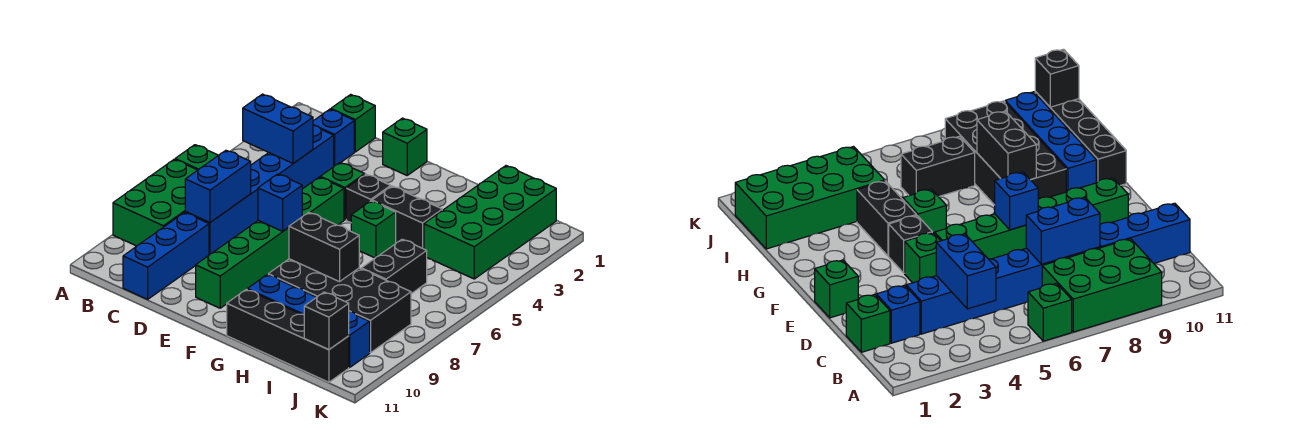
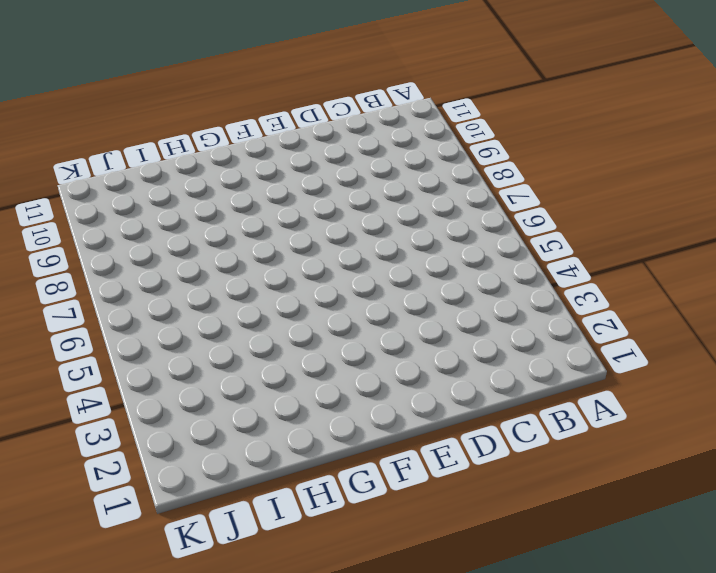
none -> green 1x1 brick [175,145,218,170]
none -> green 2x3 brick [113,159,197,246]
none -> green 1x1 brick [331,94,375,152]

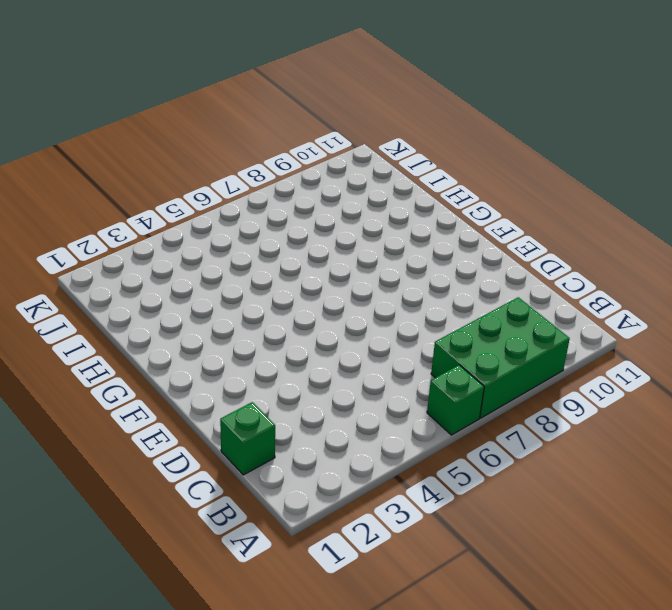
none -> blue 1x1 brick [313,109,354,166]
none -> blue 1x6 brick [185,125,334,255]
none -> blue 1x3 brick [123,213,209,299]

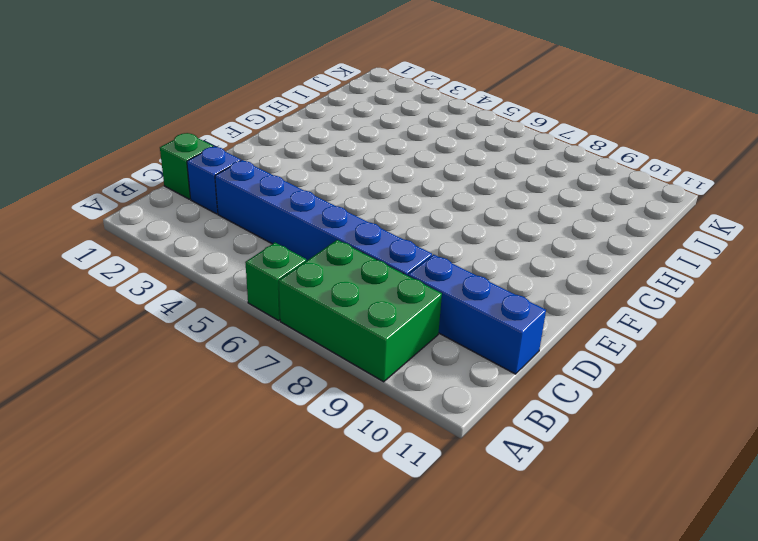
none -> green 1x1 brick [383,118,427,175]
none -> green 1x1 brick [320,163,365,220]
none -> green 1x6 brick [196,177,344,308]

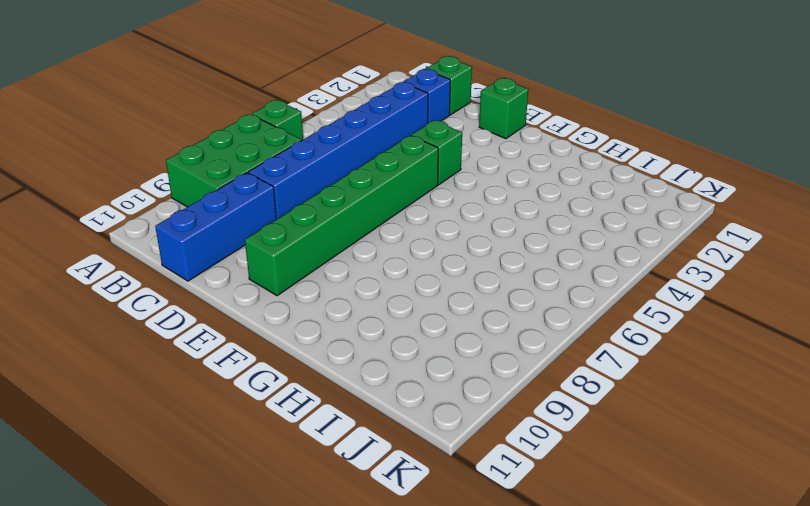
none -> black 1x1 brick [346,174,391,223]
none -> black 1x2 brick [372,186,442,249]
none -> green 1x1 brick [351,201,396,258]

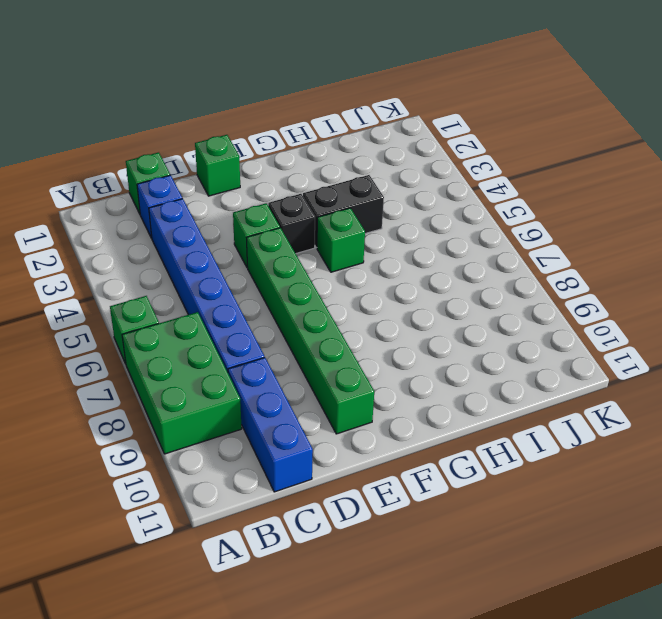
none -> black 2x4 brick [268,259,411,353]
none -> blue 1x4 brick [247,275,370,367]
none -> black 1x4 brick [227,289,349,382]

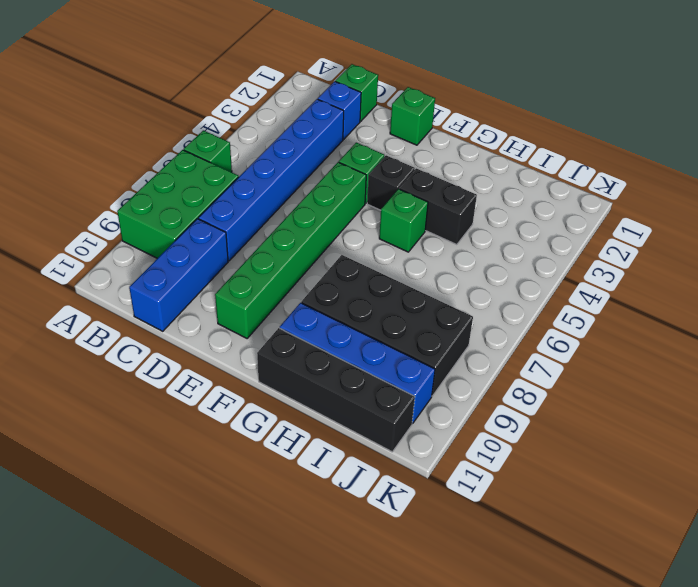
none -> green 2x4 brick [424,166,556,279]
none -> black 1x2 brick [362,239,427,294]
none -> blue 1x2 brick [243,94,313,163]

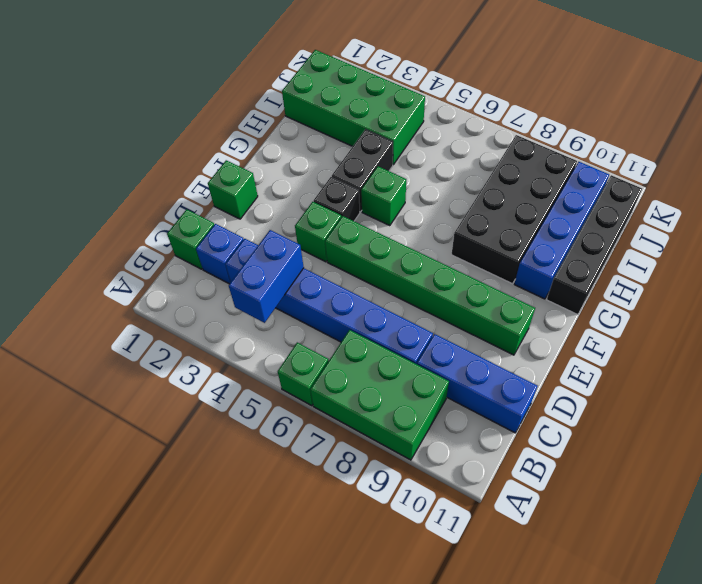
none -> black 1x2 brick [362,239,427,294]
none -> blue 1x2 brick [185,150,251,223]
none -> blue 1x1 brick [258,174,302,231]

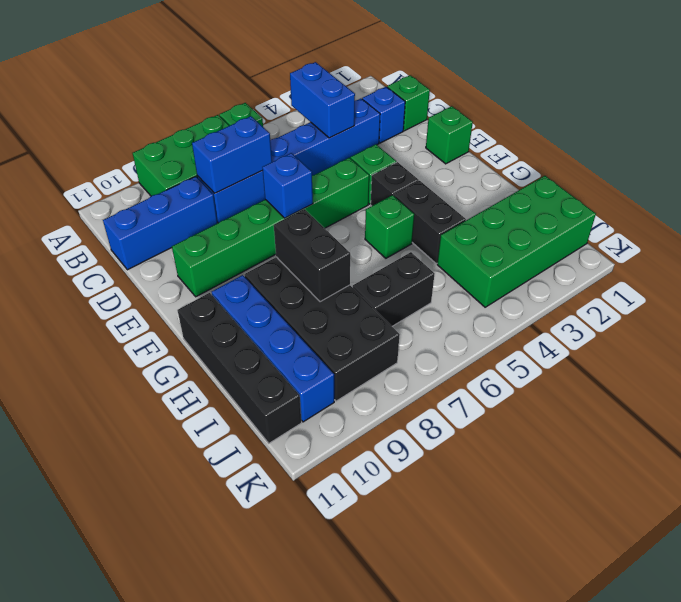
none -> black 1x1 brick [304,292,349,350]

